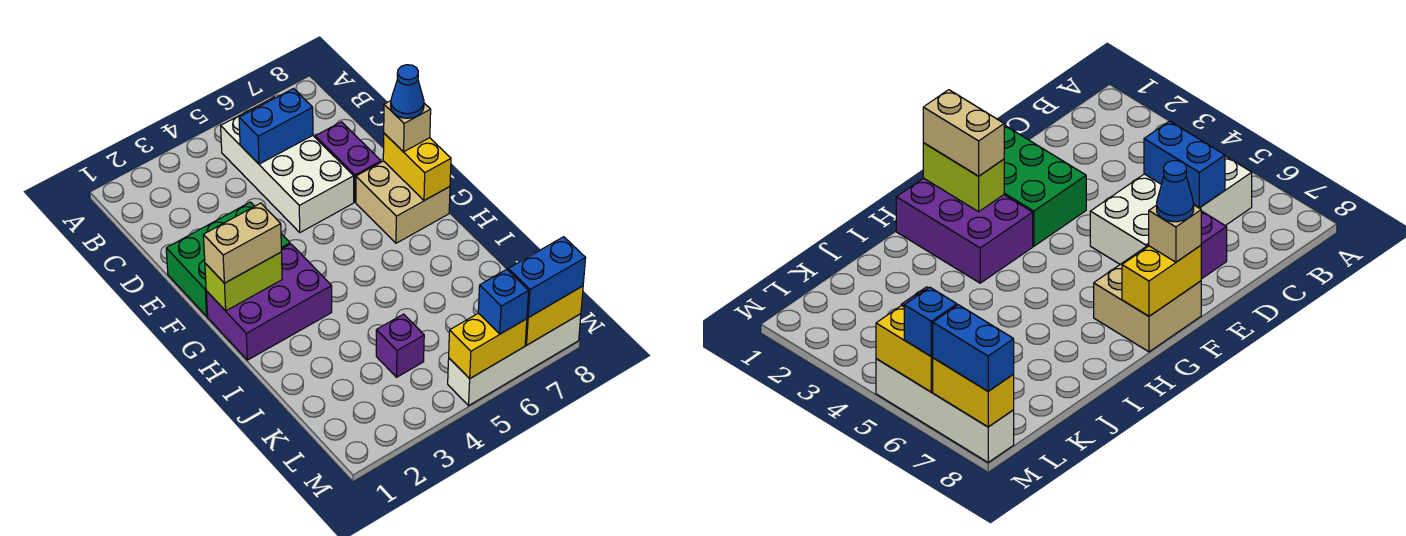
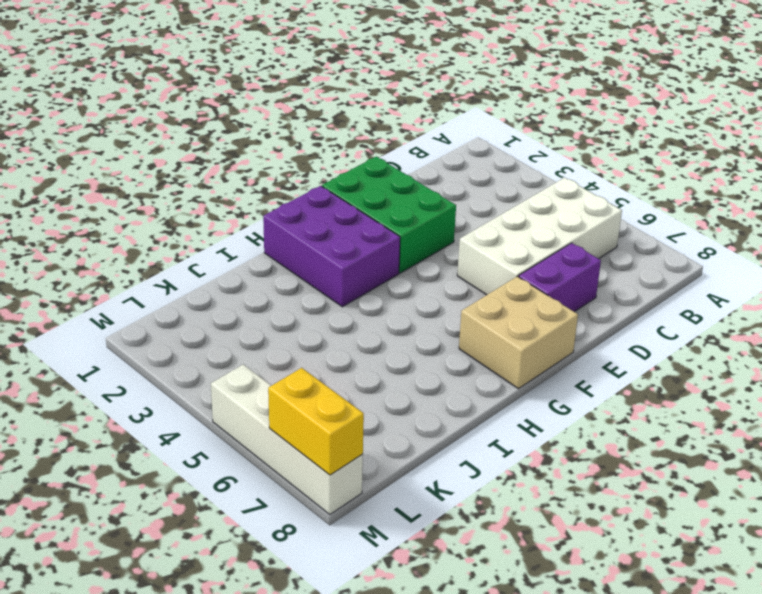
none -> purple 1x1 brick [376,314,424,377]
none -> blue 1x2 brick [239,89,313,164]
none -> yellow 1x2 brick [383,133,451,201]

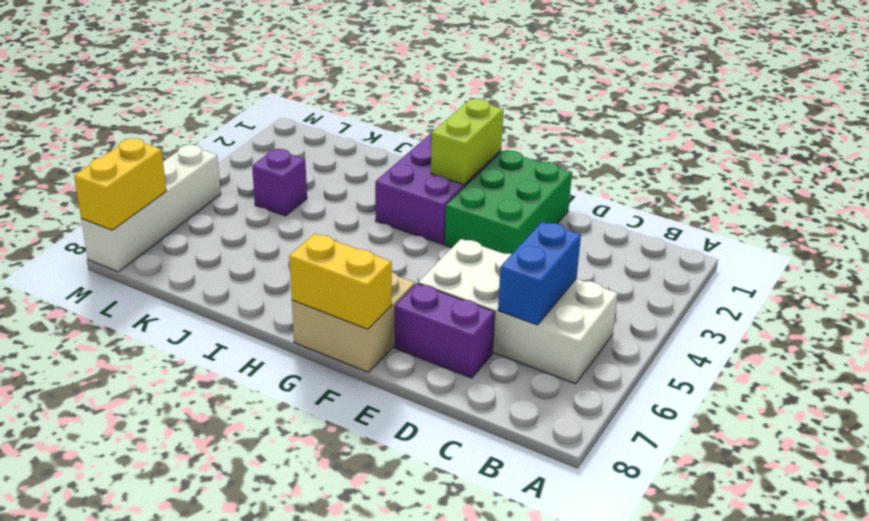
none -> yellow 1x2 brick [449,313,527,379]
none -> tan 1x1 brick [384,101,431,152]
none -> tan 1x2 brick [203,203,281,283]

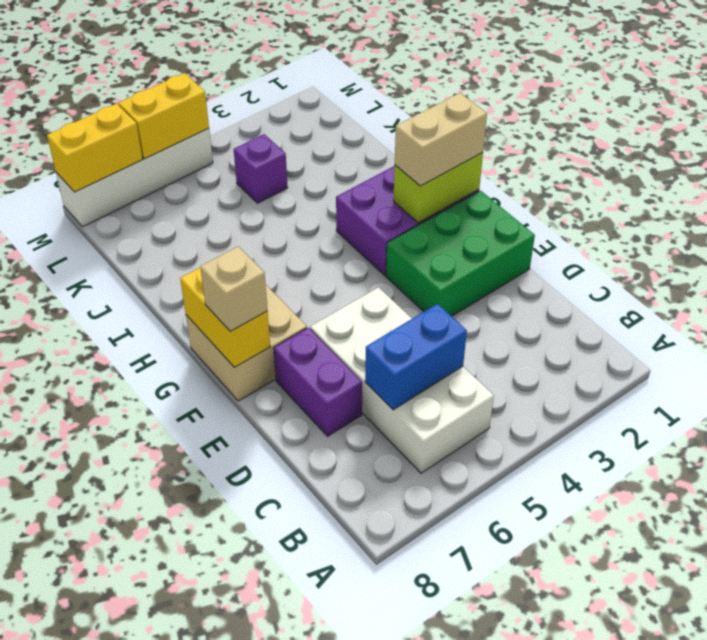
none -> blue 1x1 brick [478,269,529,334]
none -> blue 1x2 brick [508,237,586,318]
none -> blue 1x1 cone [391,65,424,118]

